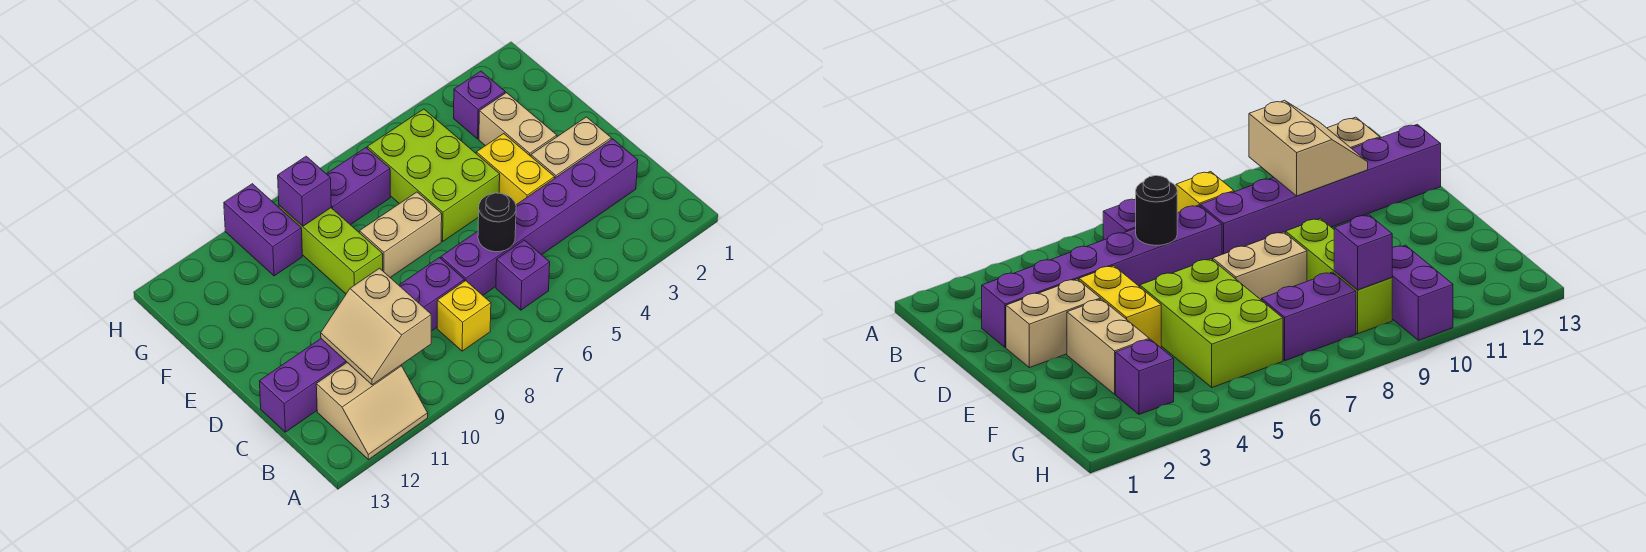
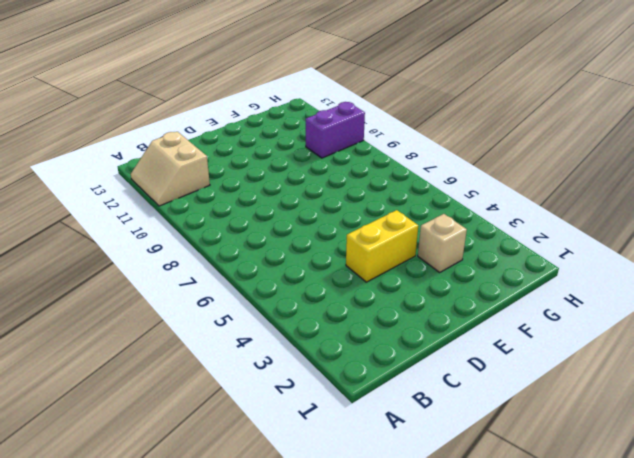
tan 1x1 brick [418,214,467,272] -> tan 1x2 brick [479,93,557,156]
none -> purple 1x1 brick [496,240,550,310]
none -> yellow 1x1 brick [437,281,491,351]
none -> purple 1x6 brick [441,139,638,295]

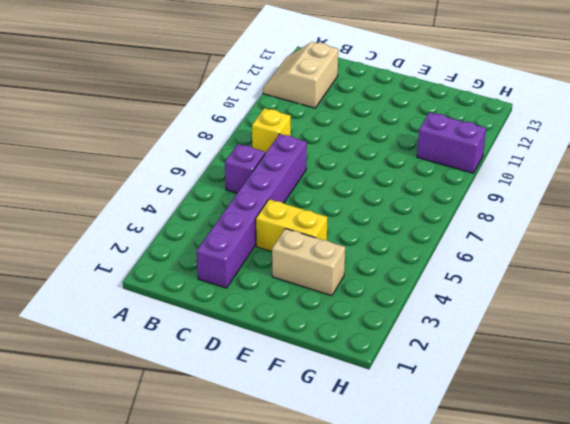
none -> purple 1x6 brick [259,258,464,432]
none -> tan 1x2 brick [531,117,611,178]
none -> lime 2x3 brick [367,109,500,241]

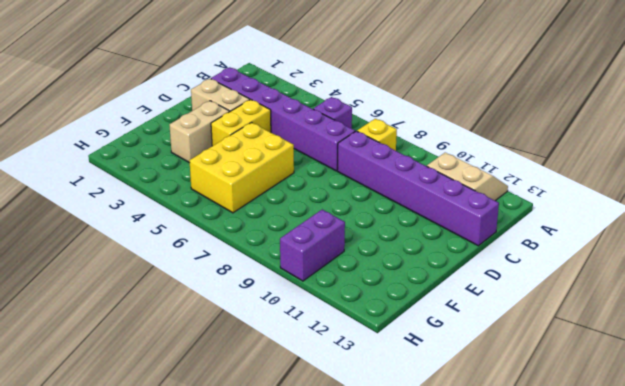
yellow 2x3 brick [189,123,294,213] -> lime 2x3 brick [367,109,500,241]
none -> tan 1x2 brick [359,192,442,277]
none -> lime 1x3 brick [279,206,383,294]
none -> purple 1x1 brick [454,71,505,139]

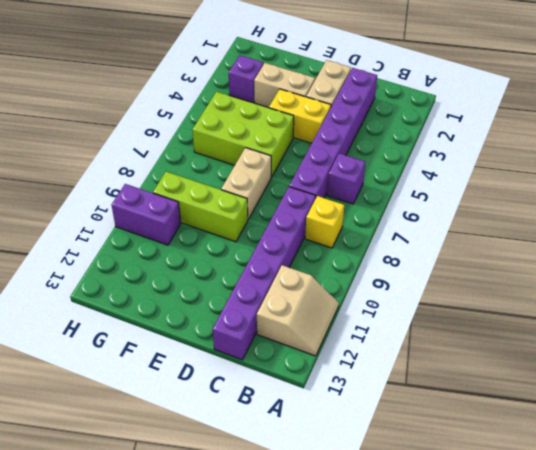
none -> purple 1x2 brick [327,148,390,225]
none -> tan 2x2 slope [321,268,431,385]
none -> black 1x1 round brick [478,193,516,252]

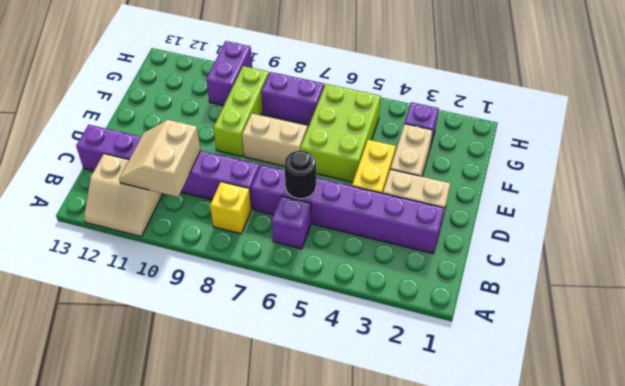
none -> purple 1x1 brick [278,156,331,226]

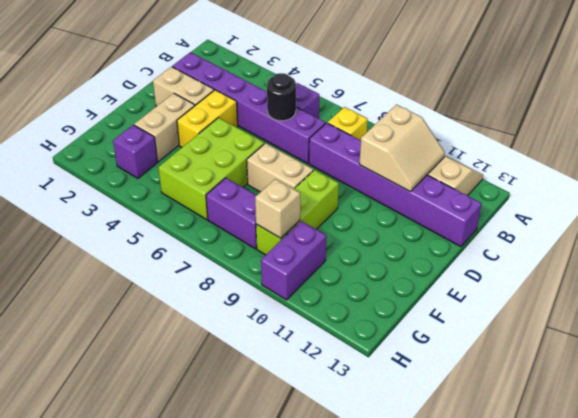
tan 1x1 brick [255,179,300,238] -> purple 1x1 brick [278,156,331,226]

